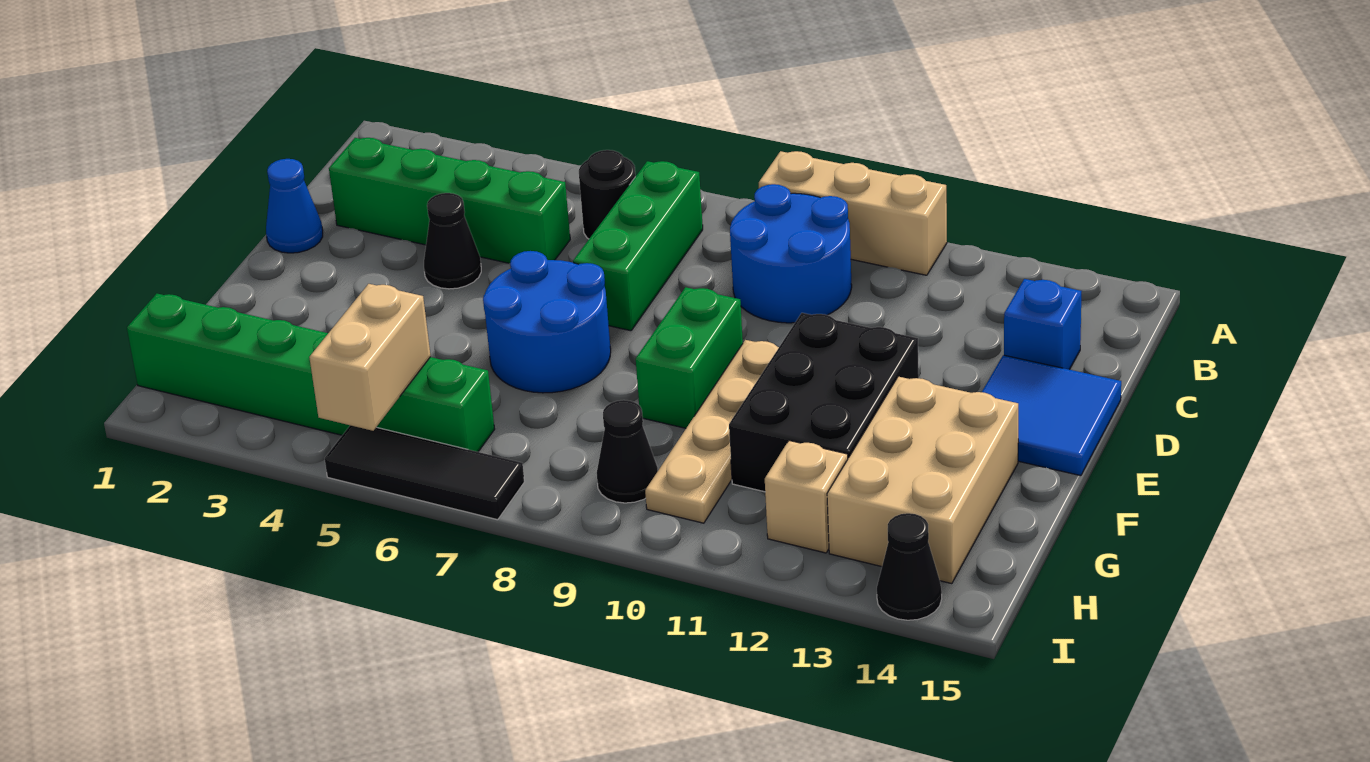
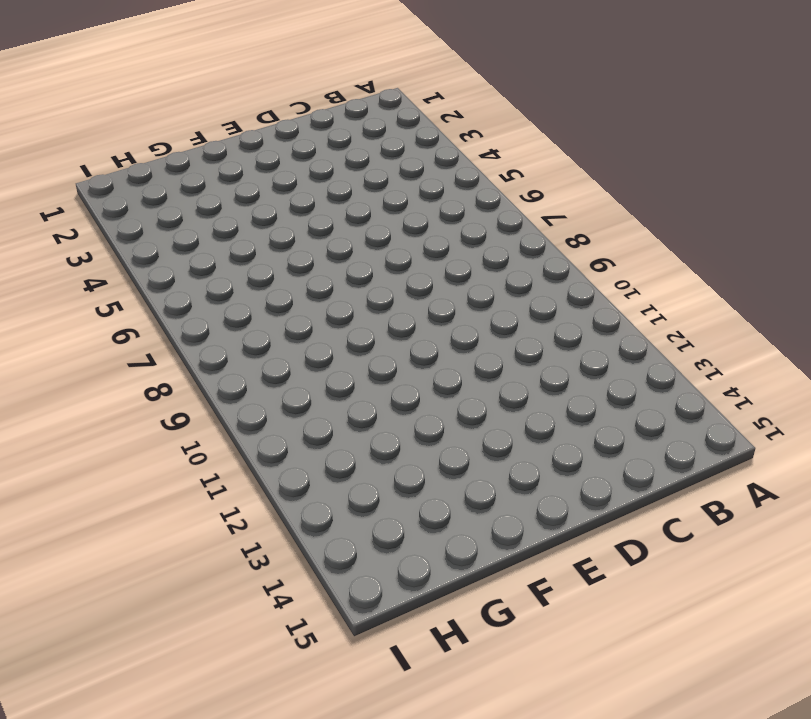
none -> tan 1x3 brick [759,151,947,275]
none -> black 1x1 round brick [579,150,636,239]
none -> green 1x3 brick [573,161,703,331]

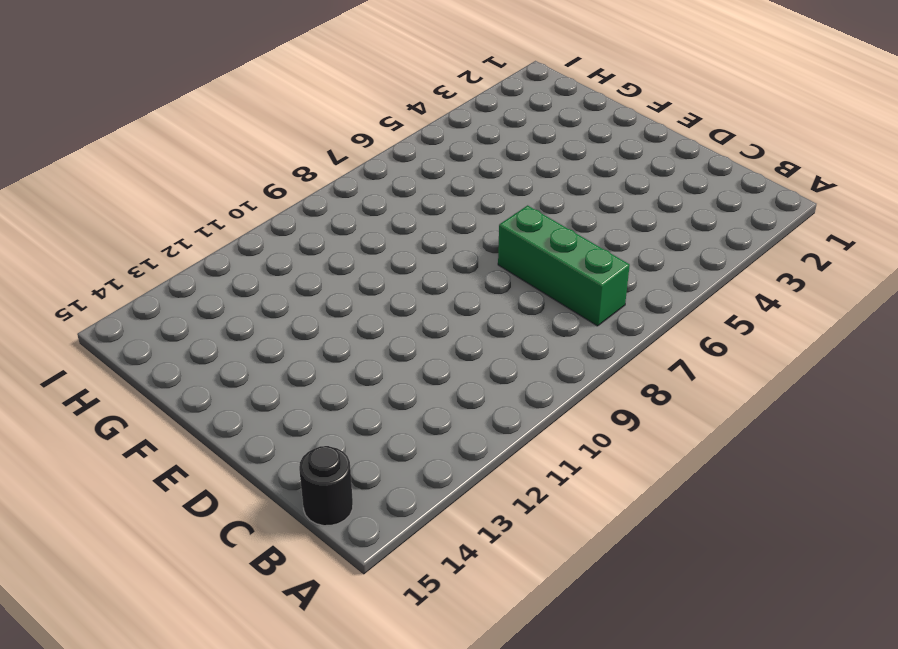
black 1x1 round brick [299,446,353,526] -> black 1x1 round brick moved to [579,150,636,239]
none -> tan 1x3 brick [759,151,947,275]
none -> blue 2x2 round brick [730,184,852,323]
none -> green 1x4 brick [329,138,570,263]

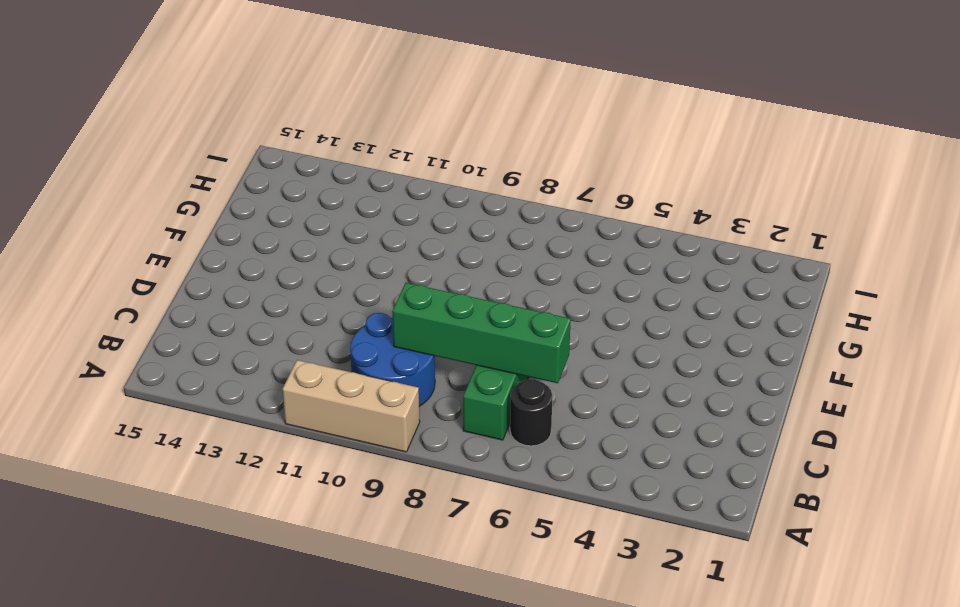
green 1x4 brick [392,283,571,383] -> green 1x4 brick moved to [329,138,570,263]
none -> blue 1x1 brick [1004,279,1081,370]
none -> blue 1x1 cone [266,159,323,253]
none -> black 1x1 cone [424,193,481,289]

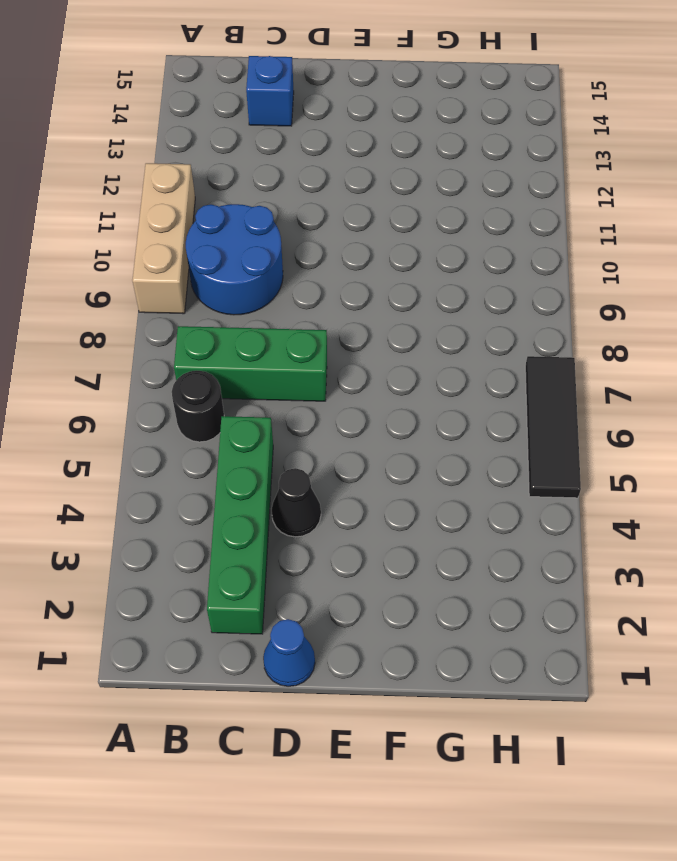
none -> blue 2x2 tile [982,355,1121,476]
none -> blue 2x2 round brick [483,251,611,393]
none -> green 1x2 brick [636,287,743,428]

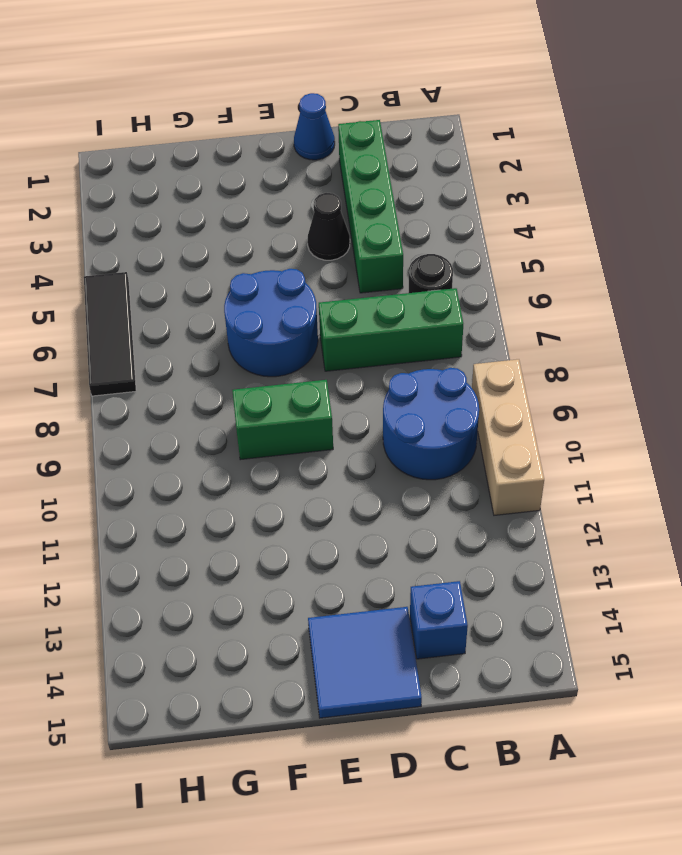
none -> tan 1x4 plate [645,340,779,523]
none -> black 2x3 brick [729,313,919,492]
none -> tan 2x3 brick [827,377,1018,584]

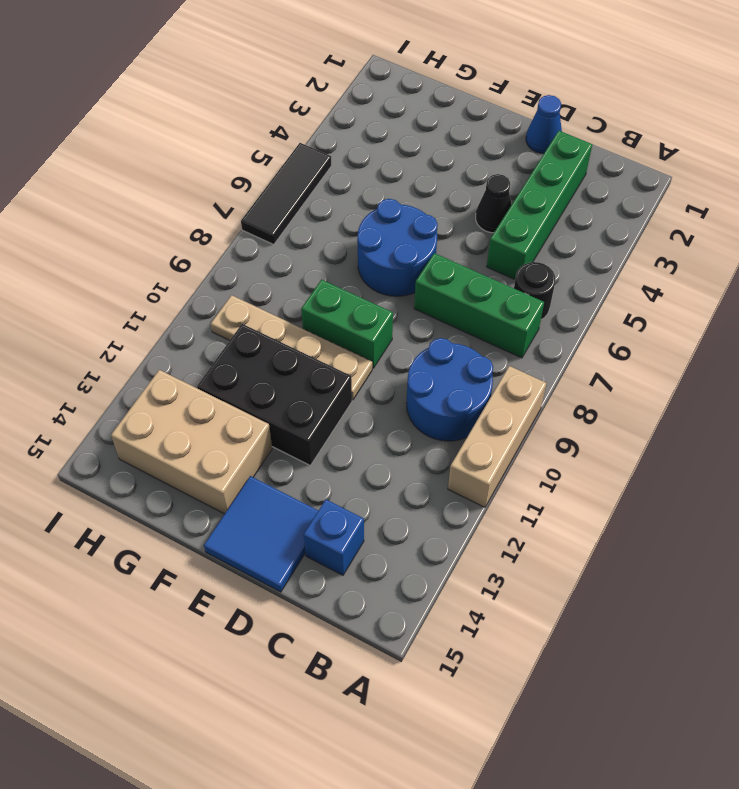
none -> green 1x6 brick [127,294,495,452]
none -> black 1x1 cone [597,400,658,503]
none -> tan 1x1 brick [765,441,848,553]

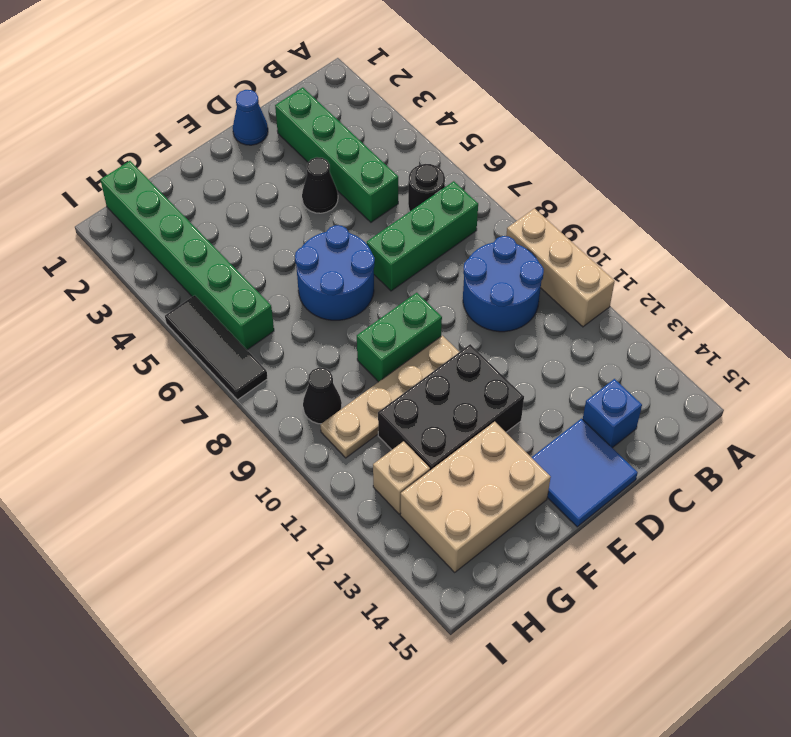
none -> black 1x1 cone [877,513,942,620]
none -> tan 1x2 brick [309,284,431,431]

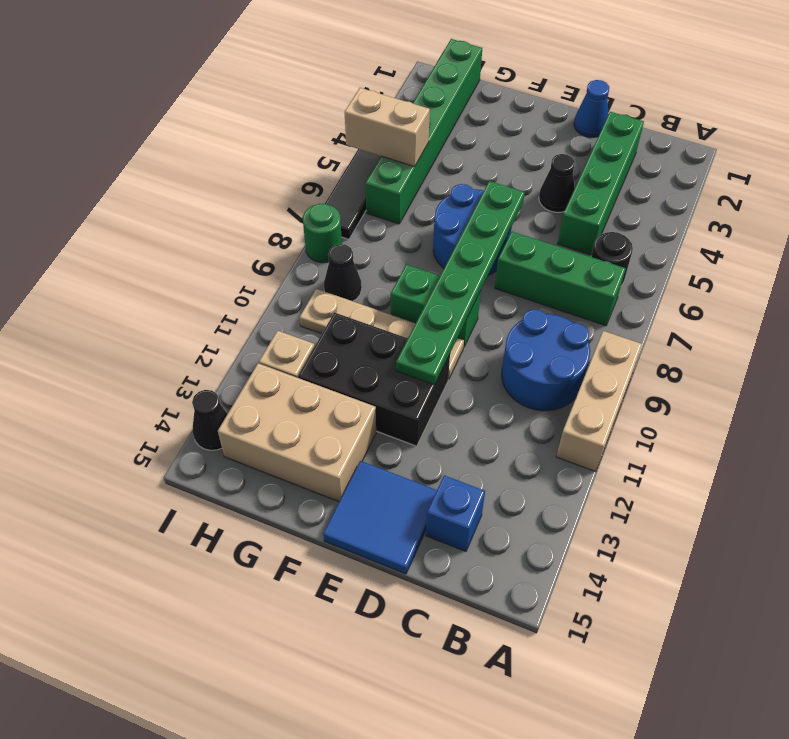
green 1x6 plate [396,181,525,385] -> none
green 1x1 round brick [303,204,342,263] -> none

